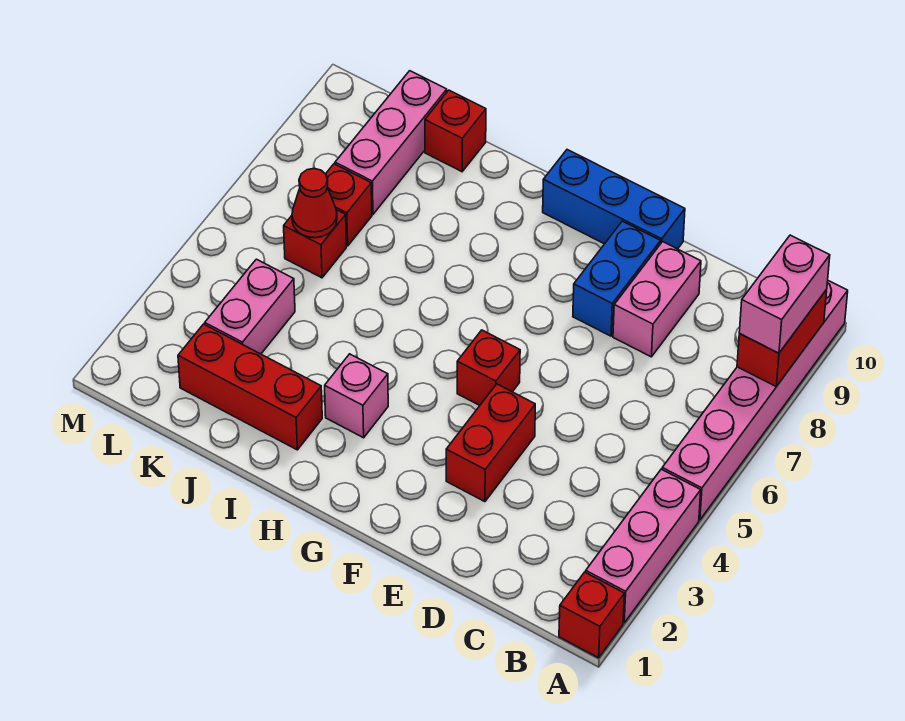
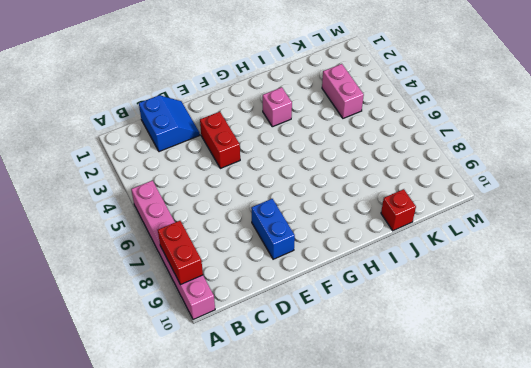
blue 2x2 slope [139,95,200,152] -> none
none -> red 1x1 brick [559,572,624,658]
none -> pink 1x3 brick [586,469,701,623]
none -> pink 1x2 brick [613,242,701,357]

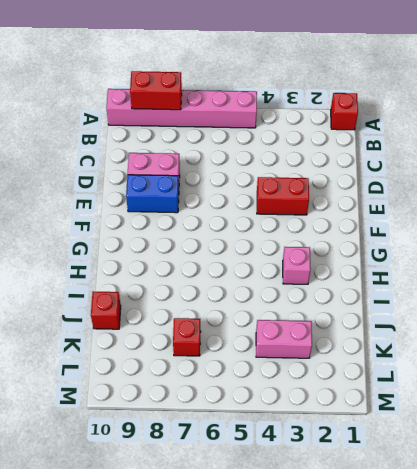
none -> pink 1x3 brick [586,469,701,623]
none -> blue 1x3 brick [543,150,685,249]
none -> red 1x1 brick [457,330,520,405]

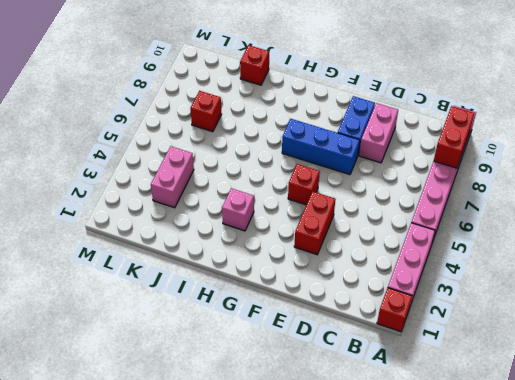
blue 1x3 brick [282,119,360,175] -> blue 1x3 brick moved to [543,150,685,249]
none -> red 1x3 brick [178,324,322,450]
none -> red 1x1 brick [284,210,346,278]
none -> pink 1x3 brick [335,71,447,214]

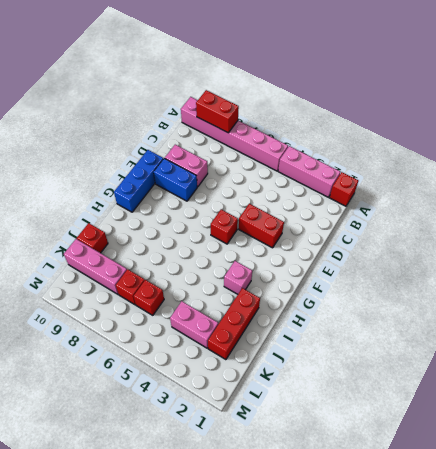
none -> red 1x1 cone [292,168,337,238]
none -> pink 1x2 brick [739,235,830,353]

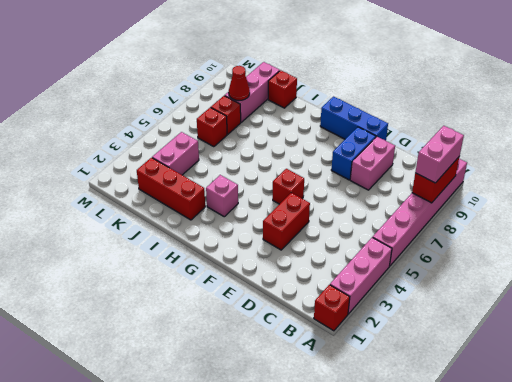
red 1x1 cone [229,66,250,101] -> red 1x1 cone moved to [292,168,337,238]

